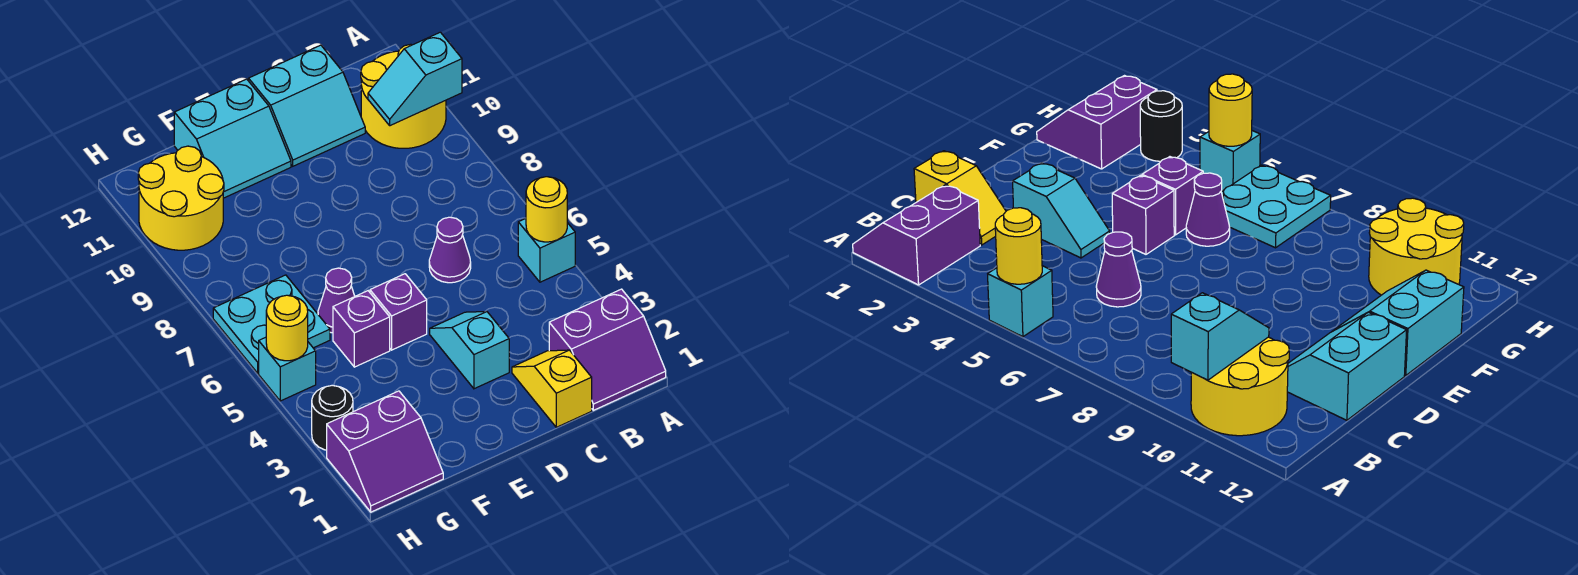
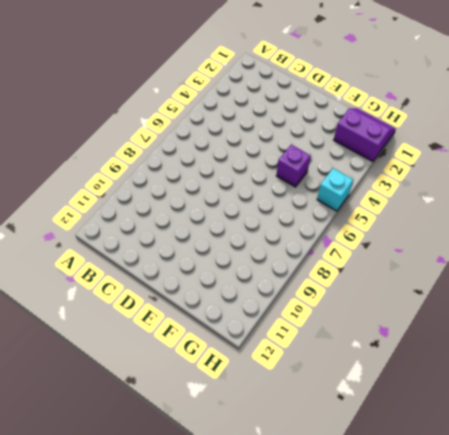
none -> purple 2x2 slope [549,289,666,410]
none -> cyan 1x1 brick [518,219,575,282]
none -> yellow 2x2 round brick [361,44,446,148]

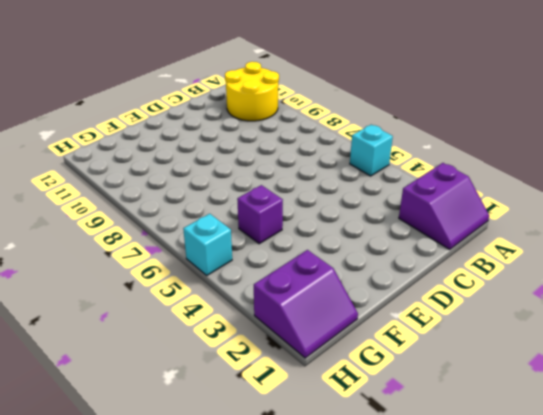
none -> yellow 1x2 slope [512,350,592,427]
none -> purple 1x1 cone [429,217,471,283]
none -> cyan 2x2 slope [249,45,365,166]

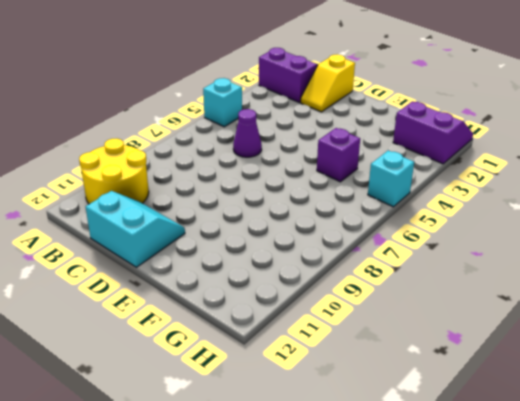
none -> cyan 1x2 slope [430,311,509,389]
none -> purple 1x1 brick [370,274,427,350]
none -> cyan 2x2 slope [174,79,291,198]

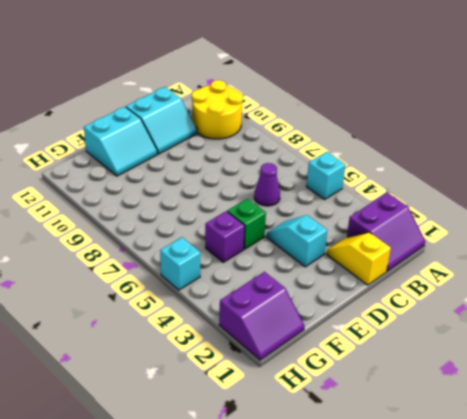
green 1x1 brick [227,199,266,249] -> purple 1x1 brick [370,274,427,350]
none -> purple 1x1 cone [318,268,355,333]
none -> cyan 2x2 plate [213,275,330,373]
none -> yellow 2x2 round brick [138,146,224,250]

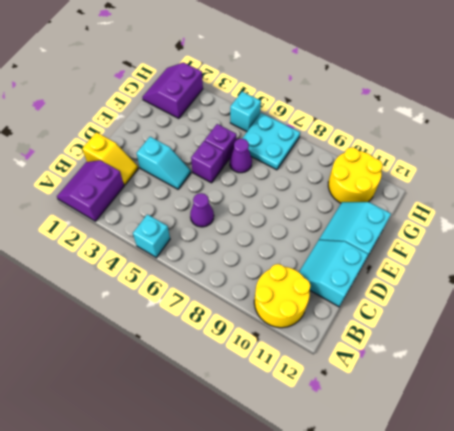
none -> black 1x1 round brick [312,385,353,450]
none -> yellow 1x1 round brick [526,177,567,242]
none -> cyan 1x2 slope [368,32,462,126]

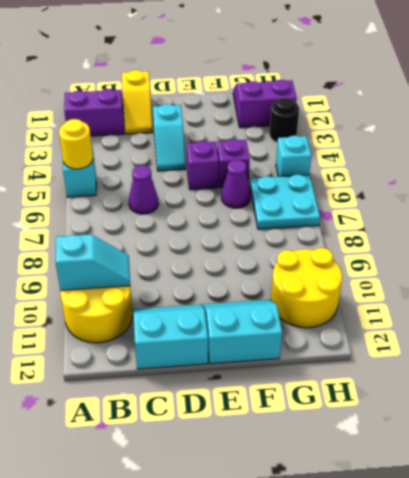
none -> yellow 1x1 round brick [266,295,308,361]

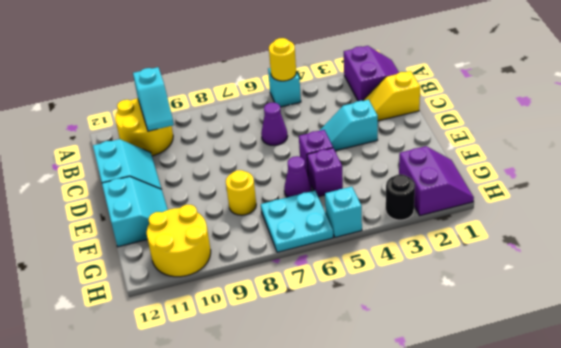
yellow 1x1 round brick [226,170,256,215] -> yellow 1x1 round brick moved to [266,295,308,361]

